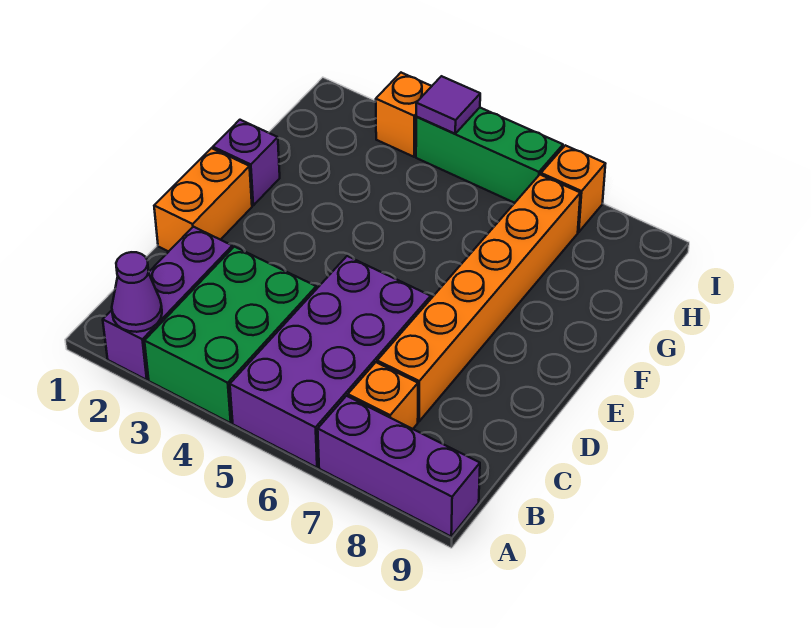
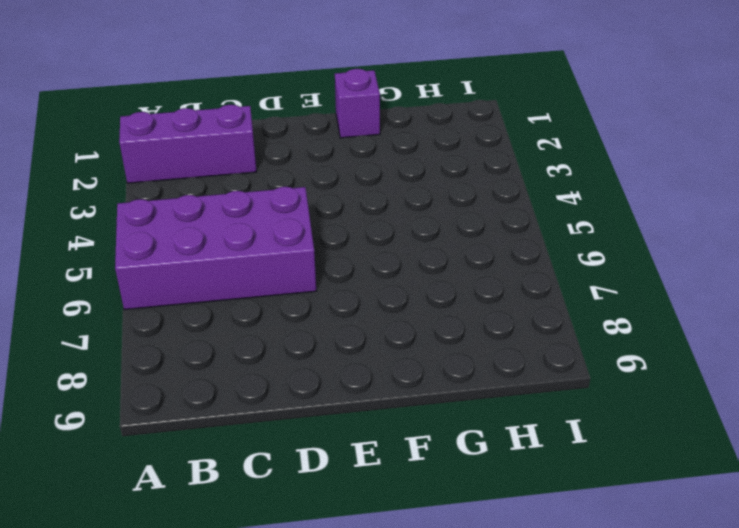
none -> green 2x3 brick [145,247,316,423]
none -> purple 1x3 brick [318,396,480,536]
none -> orange 1x1 brick [348,362,418,429]

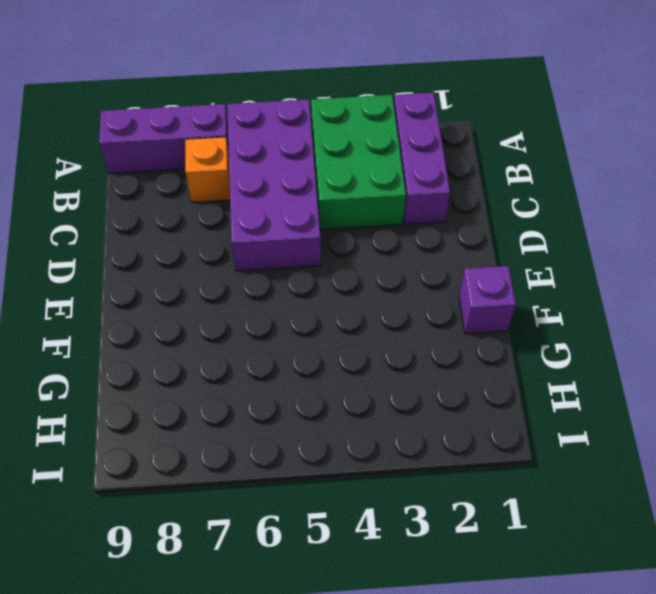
none -> orange 1x6 brick [377,175,580,421]
none -> orange 1x2 brick [154,148,252,252]
none -> orange 1x1 brick [376,73,432,157]

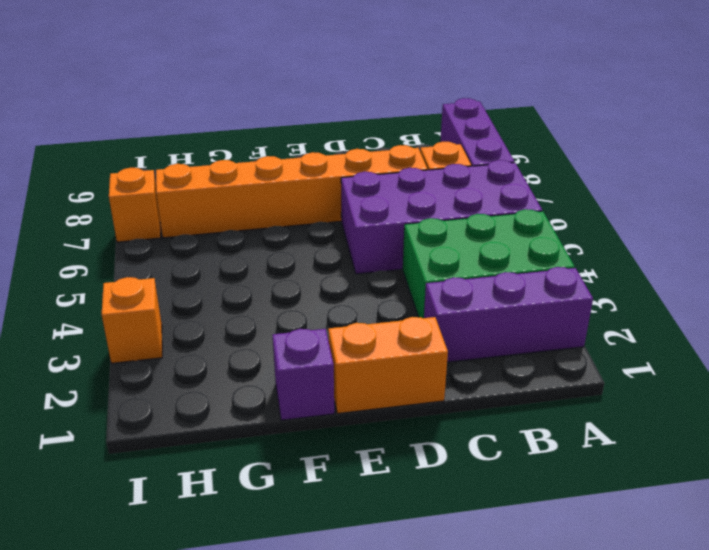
none -> green 1x3 brick [416,108,563,203]
none -> purple 1x1 cone [112,252,162,332]
none -> purple 1x1 tile [416,76,480,134]

